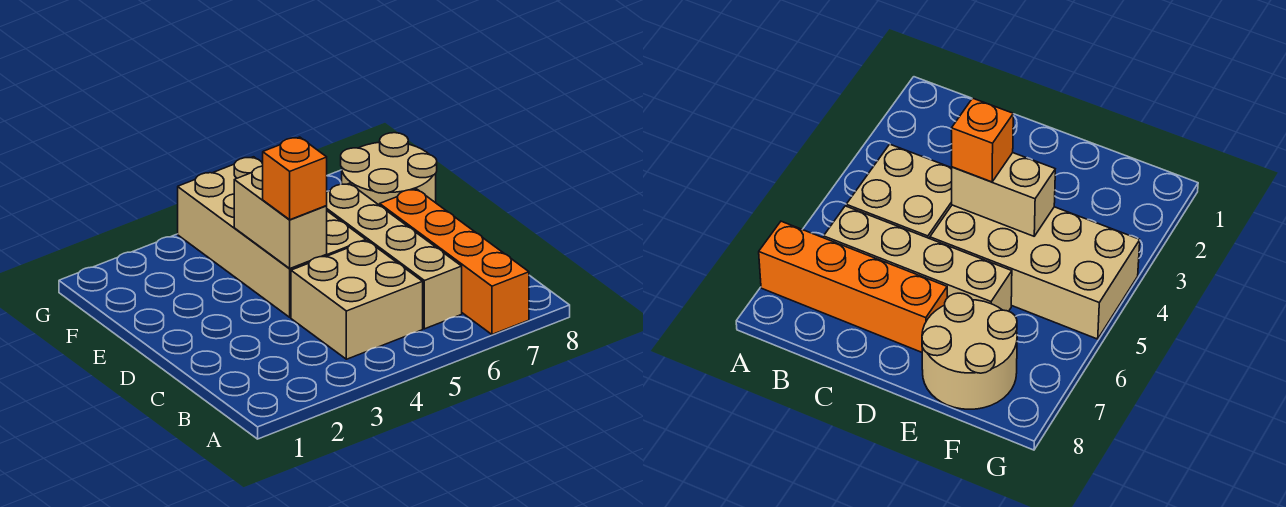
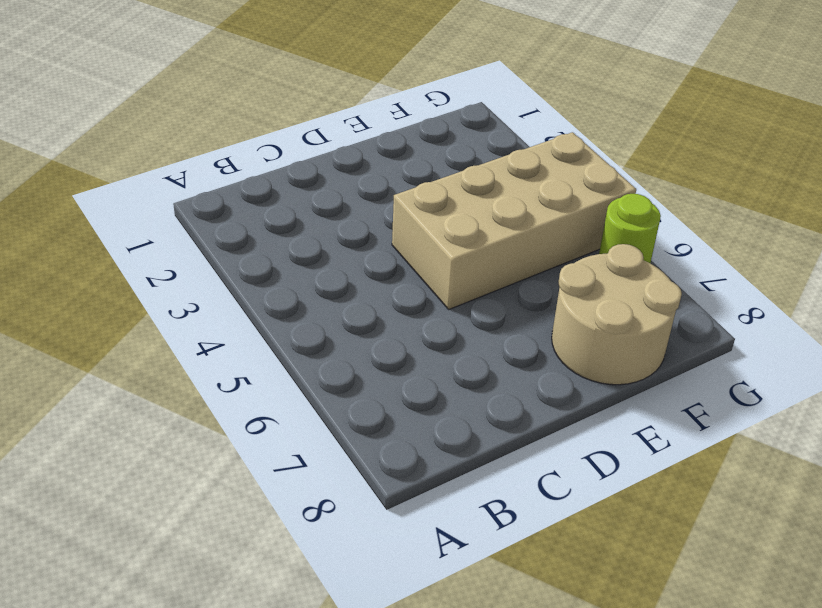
lime 1x1 round brick [599,194,661,263] -> none
none -> orange 1x4 brick [380,189,529,334]
none -> tan 2x2 brick [291,241,423,359]

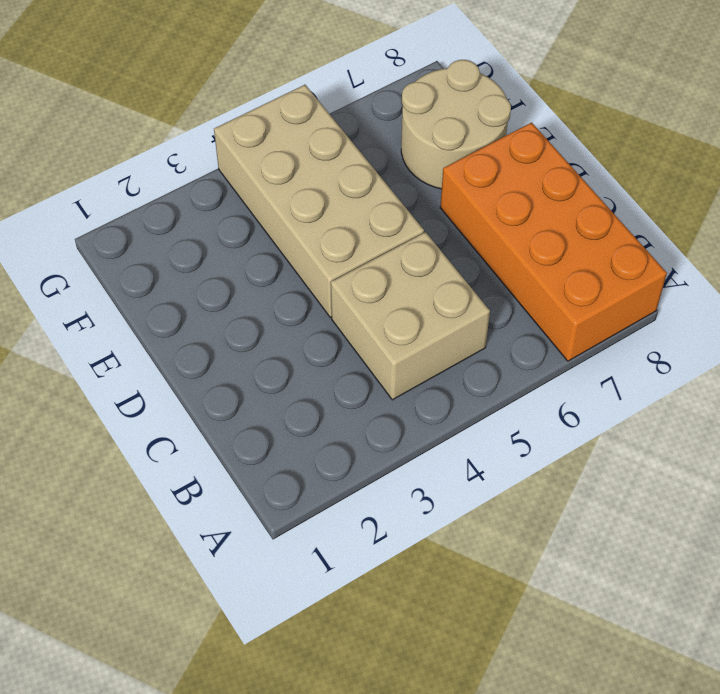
orange 2x4 brick [440,123,667,361] -> orange 1x4 brick [380,189,529,334]
none -> tan 1x4 brick [327,183,462,329]
none -> tan 1x2 brick [234,166,327,268]

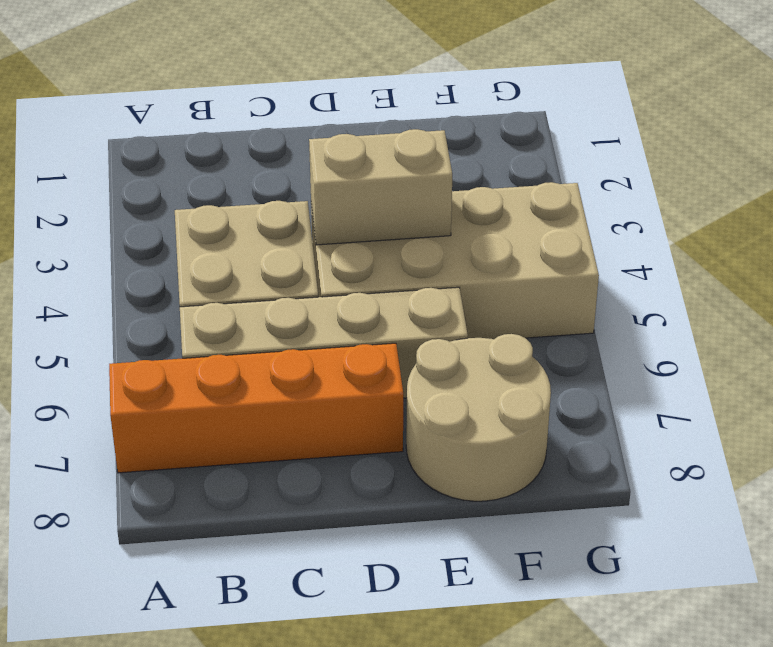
none -> orange 1x1 brick [263,137,327,220]

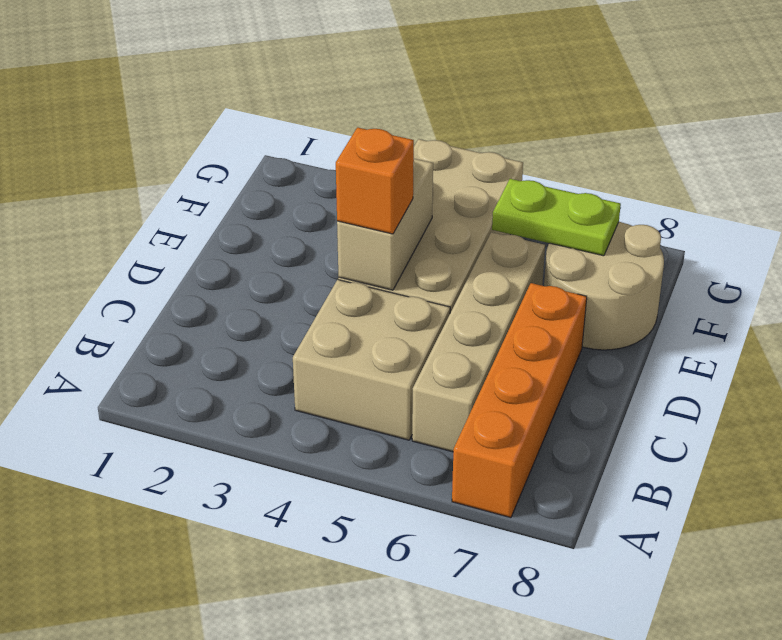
lime 1x2 plate [492,179,621,256] -> none

